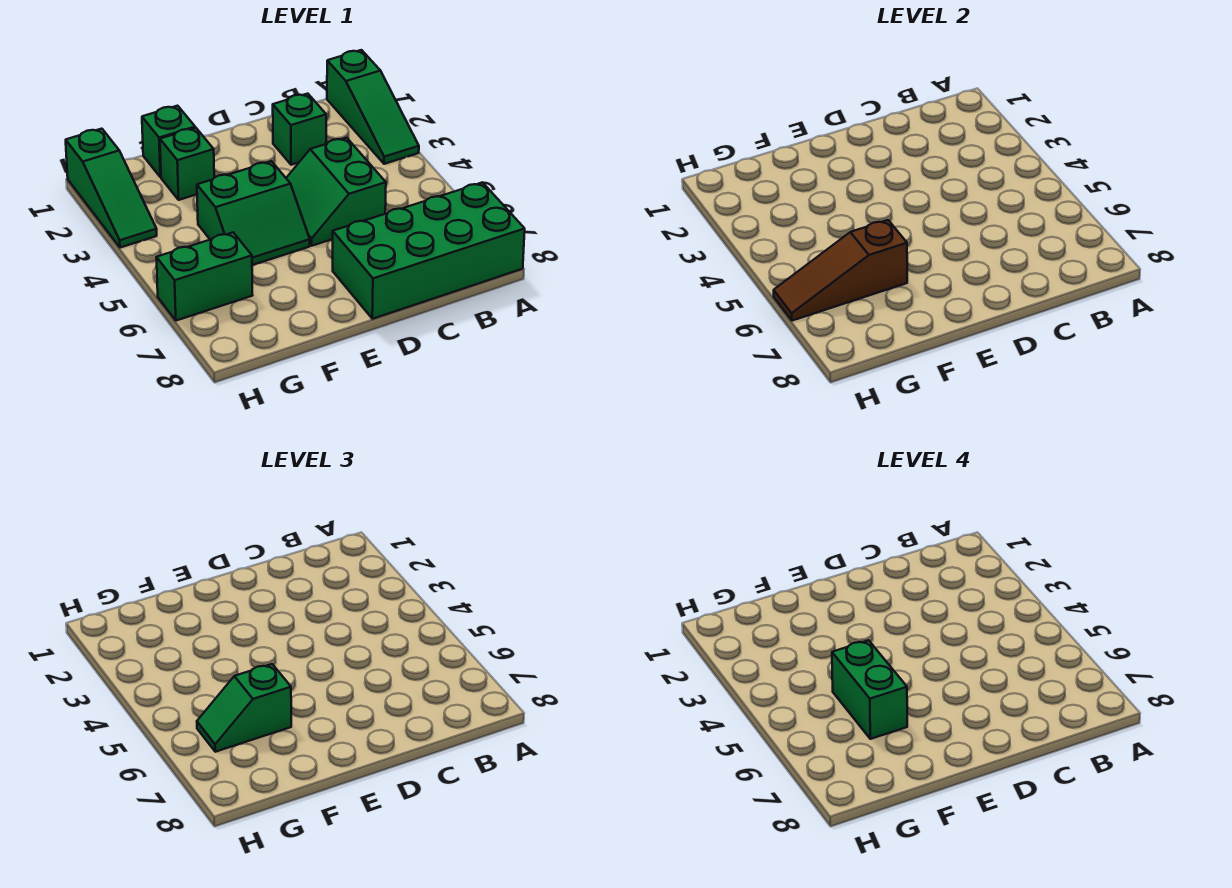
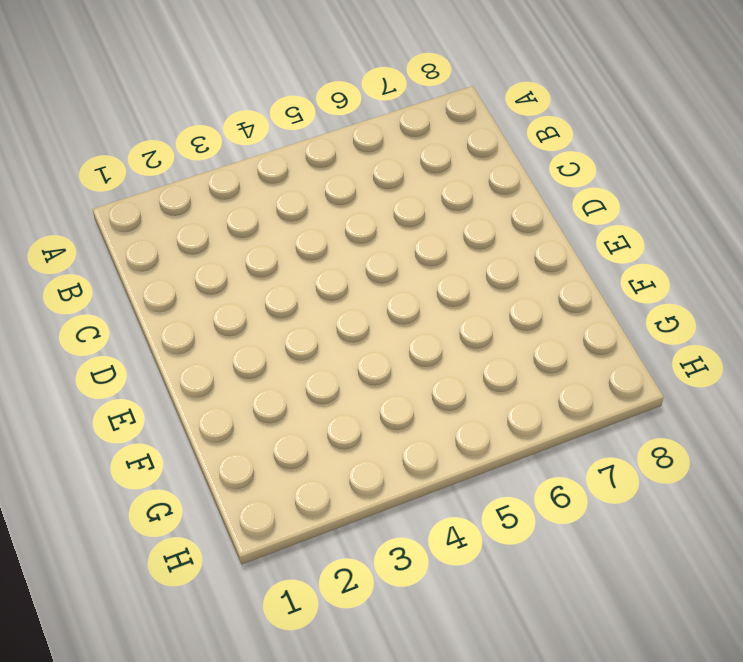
none -> green 1x3 slope [327,50,419,164]
none -> green 2x4 brick [333,183,525,319]
none -> green 1x1 brick [273,94,326,165]

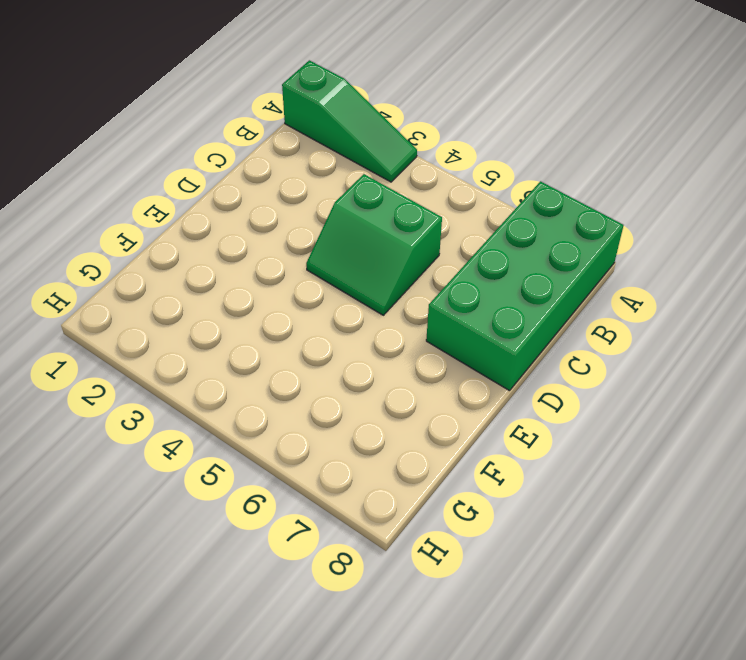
none -> green 1x1 brick [273,94,326,165]
none -> green 2x2 slope [197,161,310,265]
none -> green 1x1 brick [142,106,195,177]

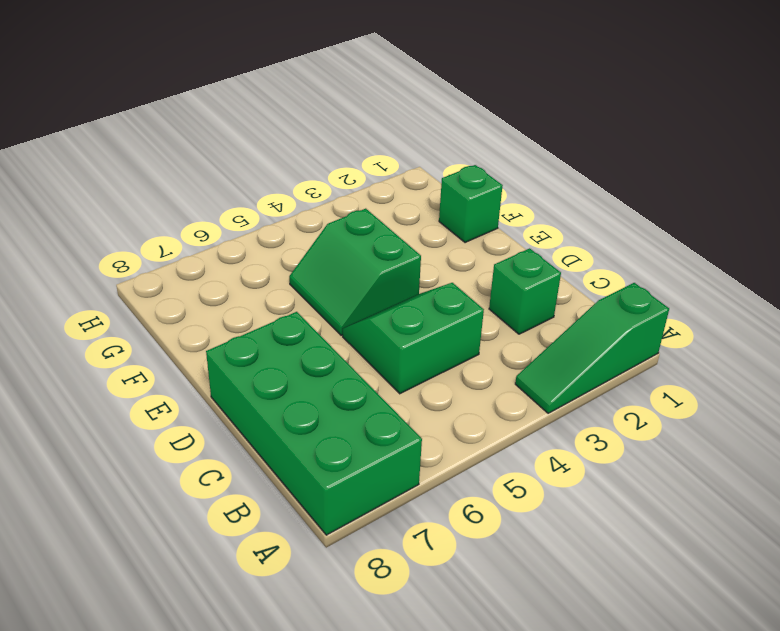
none -> green 1x1 brick [160,128,214,200]
none -> green 1x2 brick [156,233,253,321]
none -> green 1x3 slope [66,129,157,248]

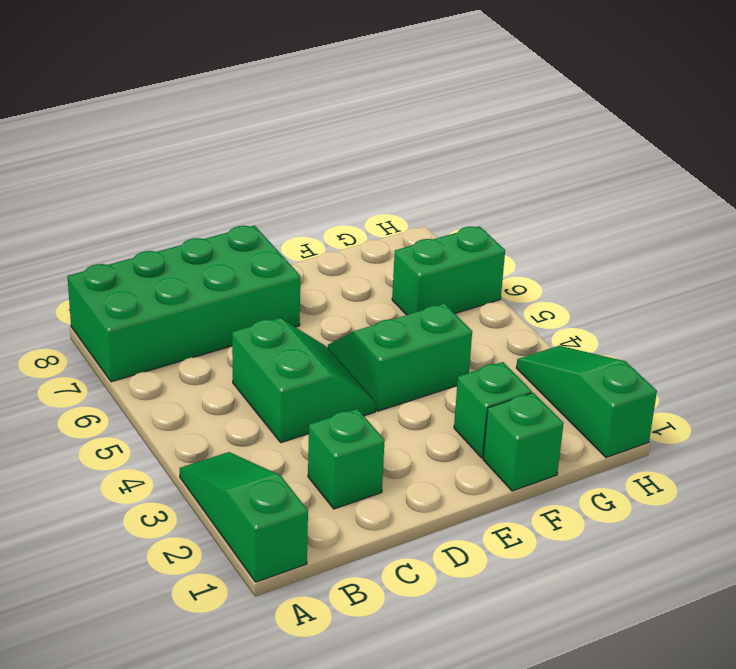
none -> brown 1x3 slope [774,220,907,321]
none -> green 1x2 slope [197,664,291,752]
none -> green 1x2 brick [832,640,907,739]

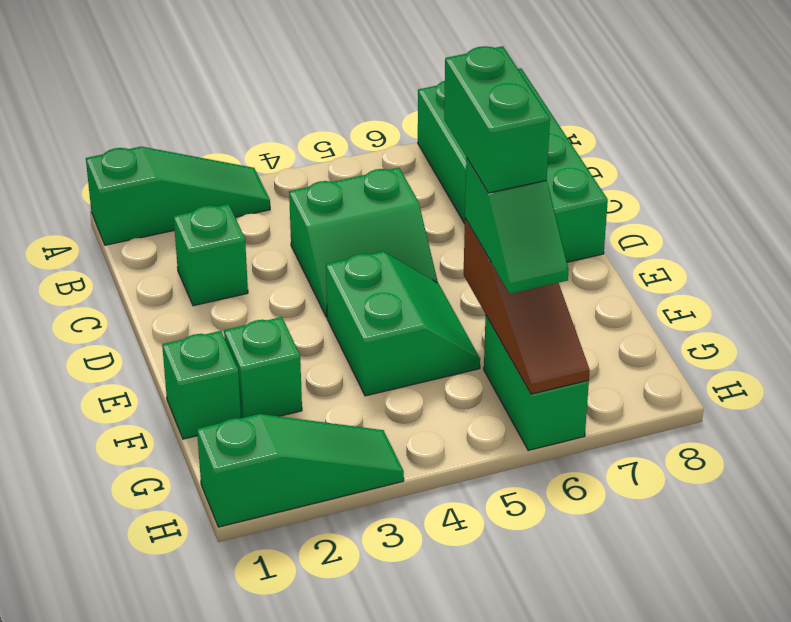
green 1x2 brick [444,46,550,193] -> green 1x2 brick turned to [832,640,907,739]

